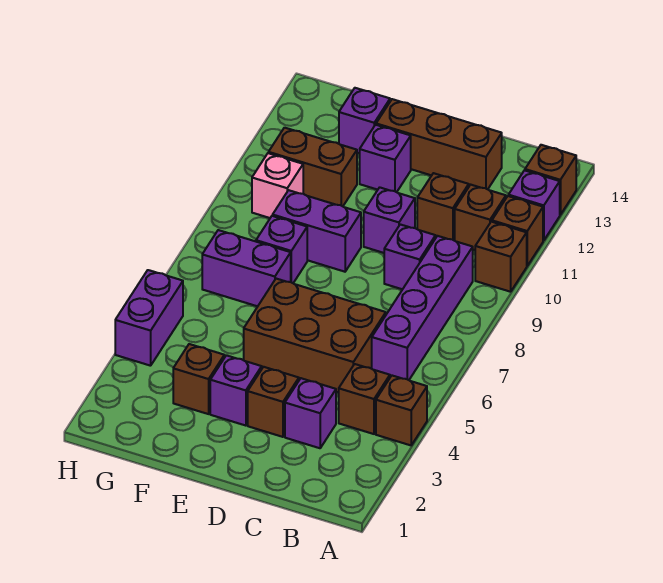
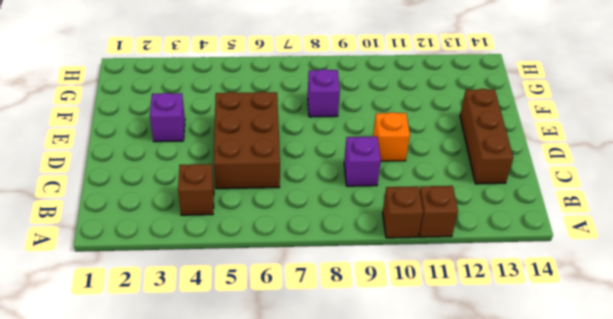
orange 1x1 brick [373,112,410,161] -> purple 1x1 brick [364,187,415,253]
none -> brown 1x1 brick [376,376,427,445]
none -> purple 1x1 brick [508,170,560,240]
none -> brown 1x1 brick [525,145,576,215]

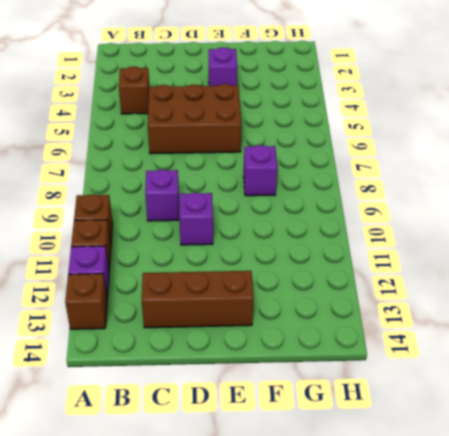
none -> brown 1x1 brick [376,376,427,445]
none -> purple 1x4 brick [372,236,473,380]
none -> brown 1x1 brick [455,185,506,250]

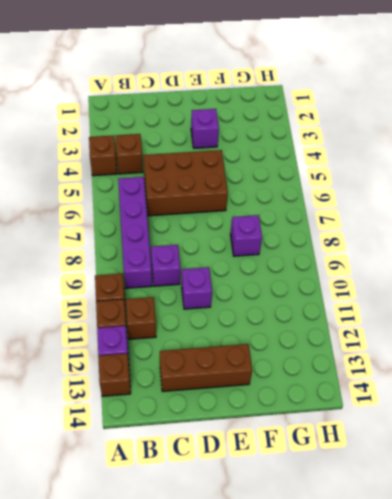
none -> purple 1x1 brick [285,378,336,448]
none -> brown 1x1 brick [417,173,469,241]
none -> brown 1x1 brick [248,367,299,437]

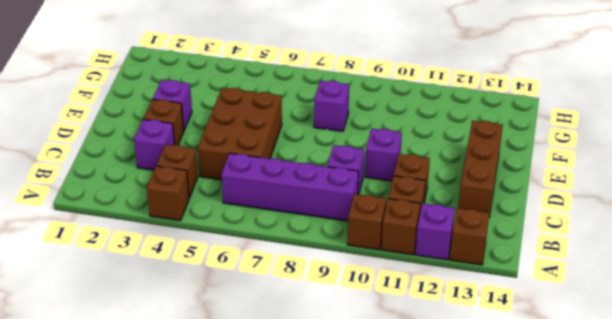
none -> purple 1x2 brick [273,190,361,272]
none -> purple 1x1 brick [360,125,411,192]
none -> brown 1x1 brick [173,344,224,414]

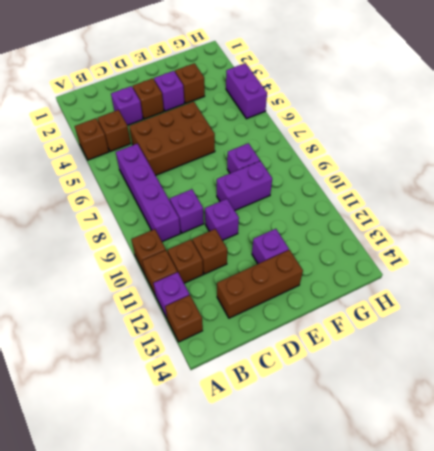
none -> purple 1x2 brick [202,230,291,306]
none -> brown 1x2 brick [269,128,357,206]
none -> purple 1x1 brick [339,88,390,153]

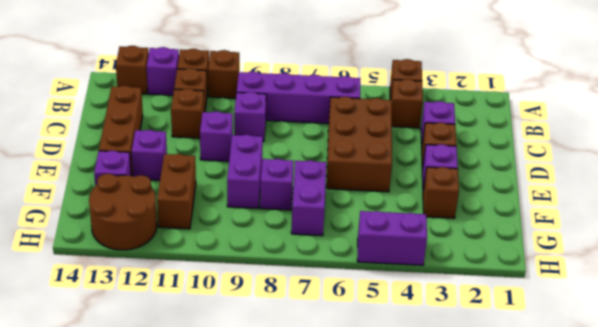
brown 2x2 round brick [89,174,157,250] -> none
none -> pink 1x1 brick [252,153,303,218]

